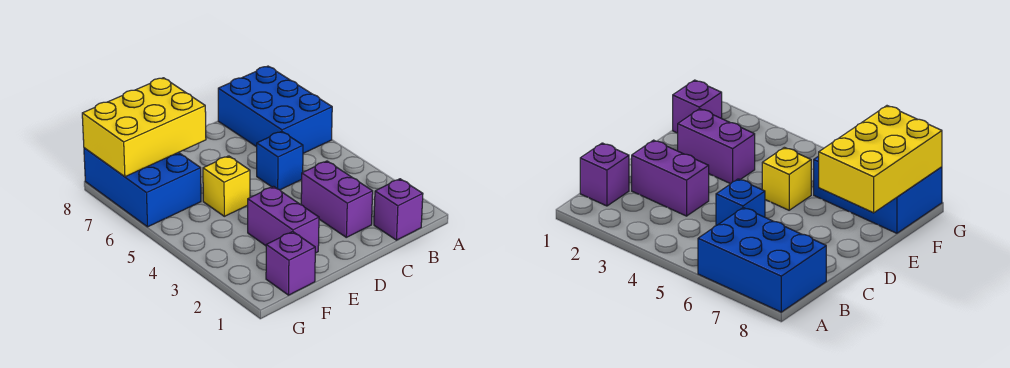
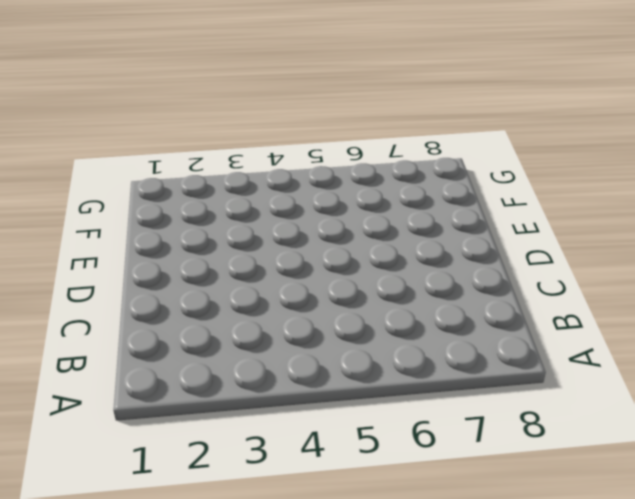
none -> blue 2x3 brick [218,66,332,153]
none -> purple 1x1 brick [374,179,423,240]

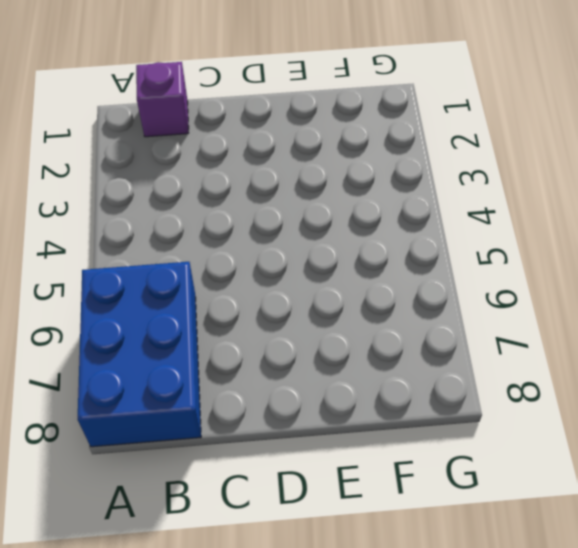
none -> purple 1x2 brick [301,161,373,237]
none -> blue 1x1 brick [257,131,303,190]

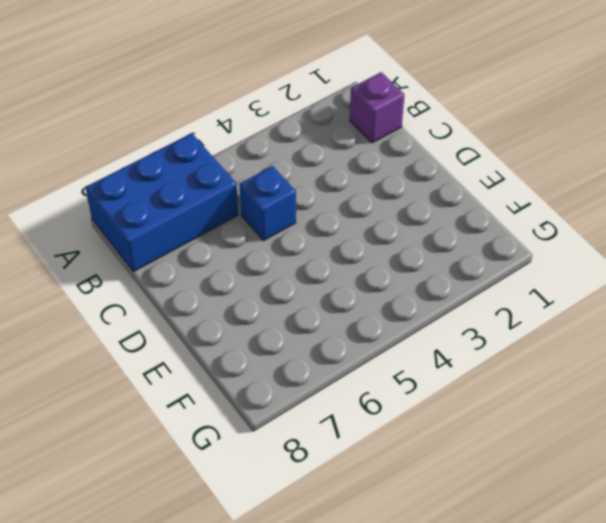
none -> purple 1x2 brick [301,161,373,237]
none -> purple 1x2 brick [248,186,319,253]

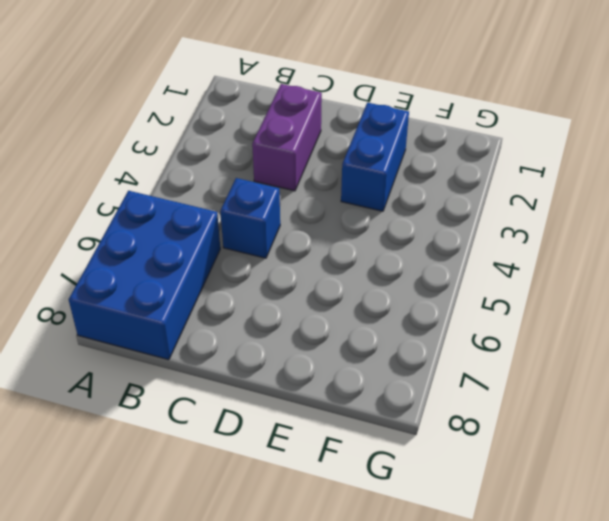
blue 1x2 brick [341,103,409,211] -> purple 1x2 brick [248,186,319,253]
none -> purple 1x1 brick [374,179,423,240]
none -> yellow 1x1 brick [203,156,250,216]

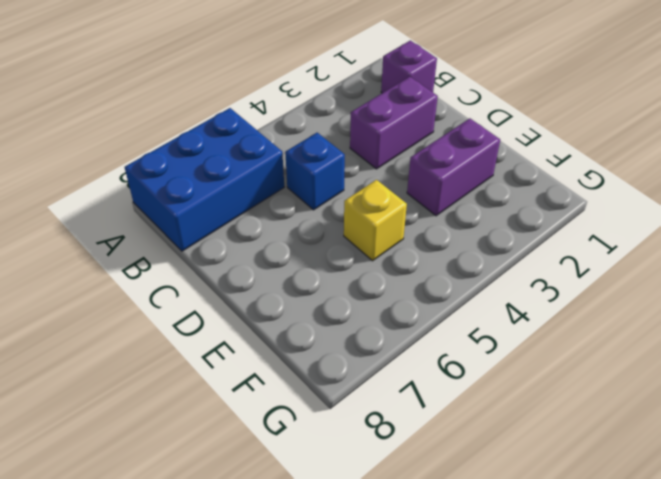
none -> purple 1x1 brick [266,232,315,295]
none -> blue 2x3 brick [84,148,201,227]

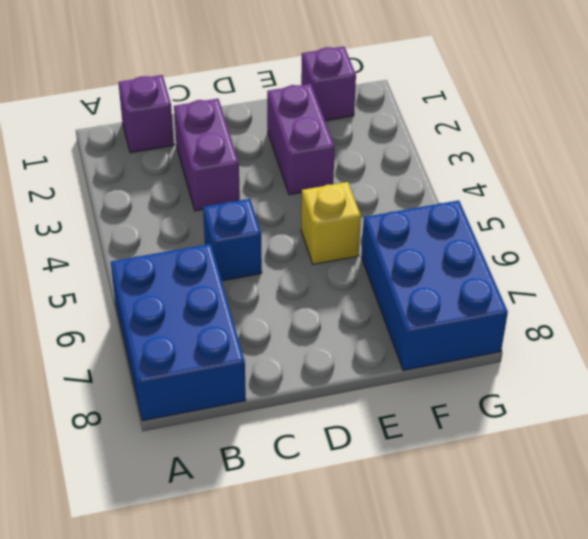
none -> yellow 2x3 brick [82,78,206,177]

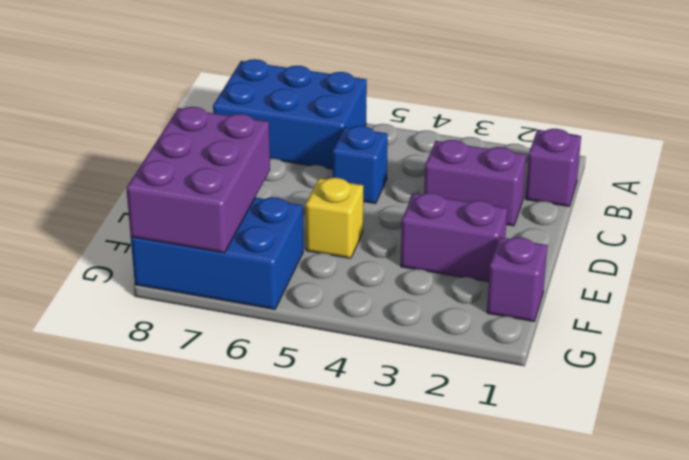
purple 2x3 brick [126,107,270,253] -> yellow 2x3 brick [82,78,206,177]

